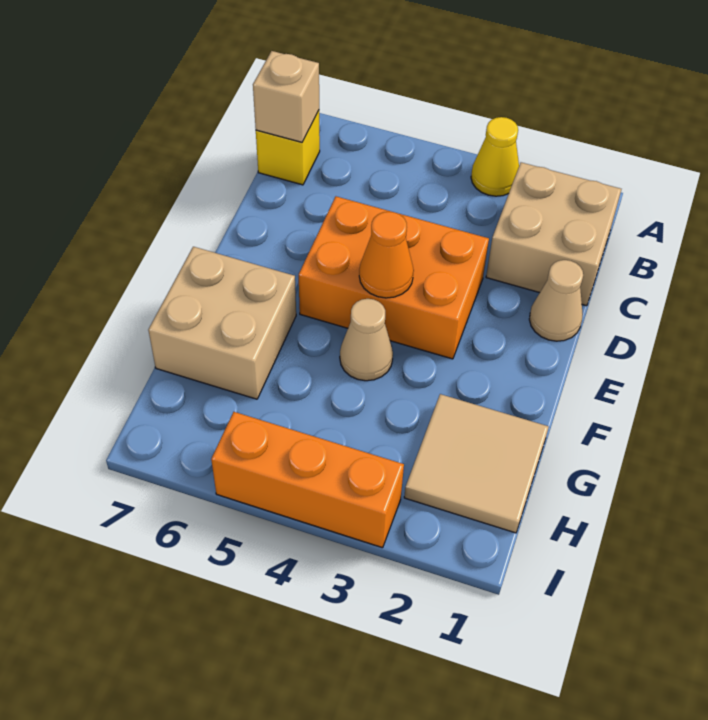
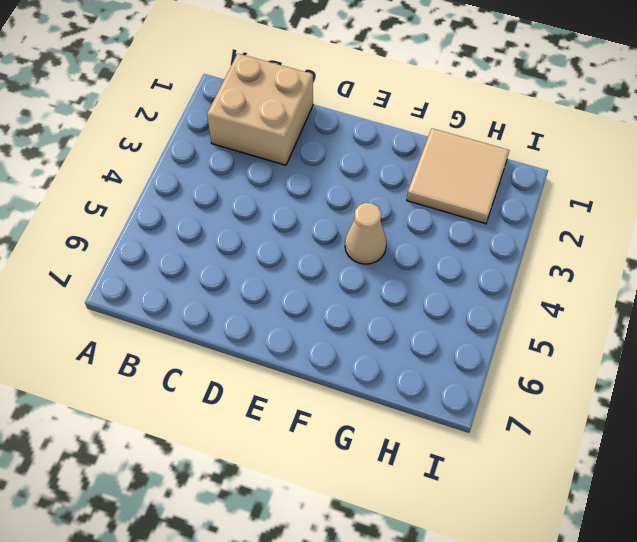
none -> yellow 1x1 cone [471,117,519,196]
none -> yellow 1x1 brick [256,111,320,185]

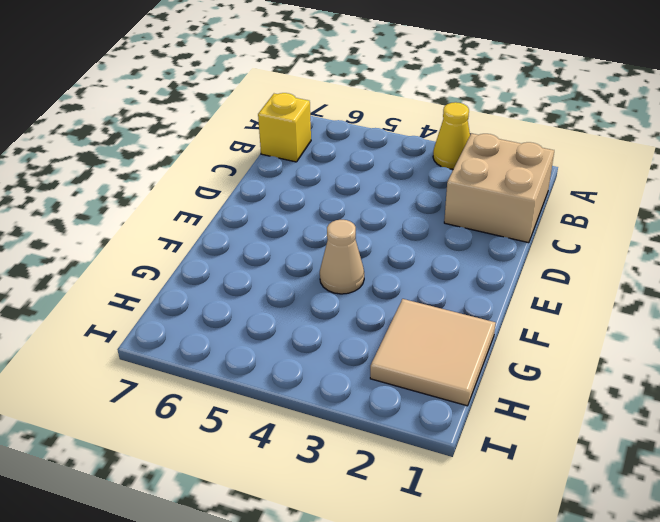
none -> tan 1x1 cone [529,260,583,341]
none -> orange 2x3 brick [299,196,489,359]

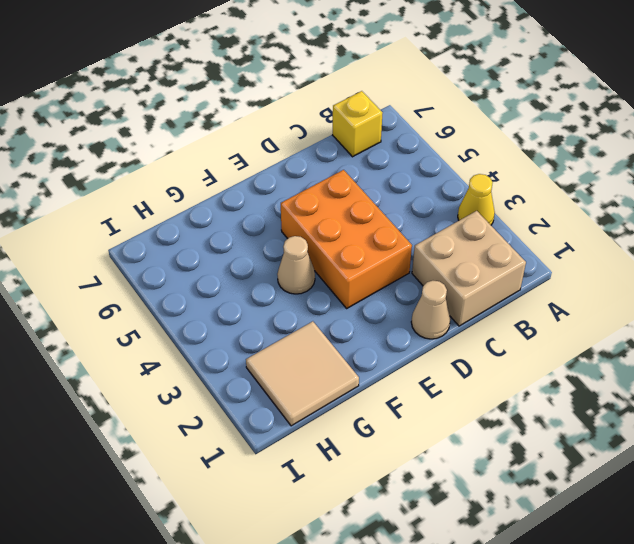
none -> tan 2x2 brick [148,247,296,399]
none -> orange 1x3 brick [211,412,404,548]

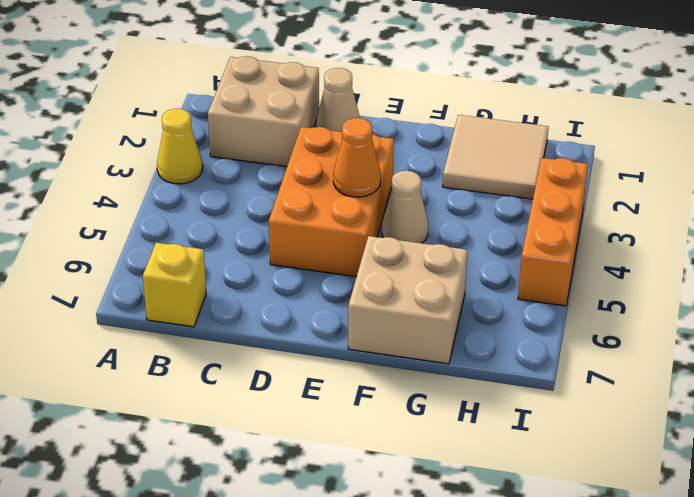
none -> tan 1x1 brick [253,51,319,142]

